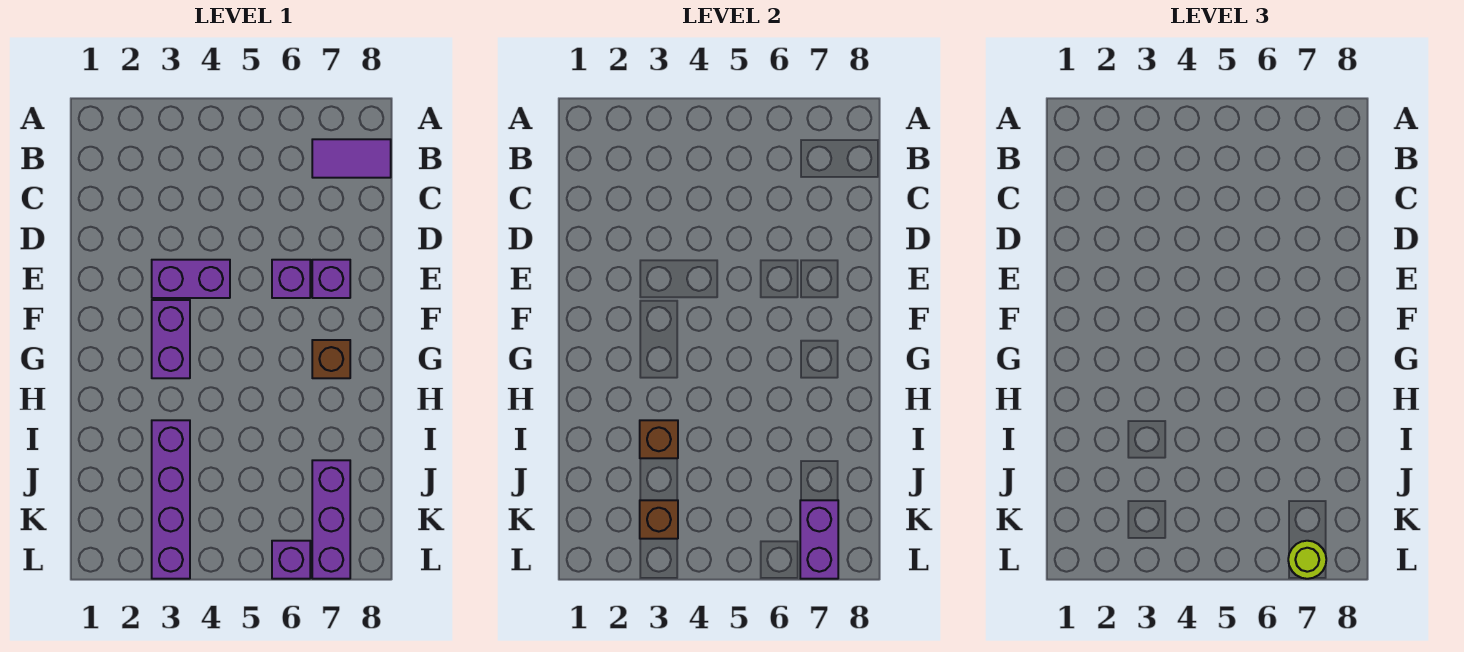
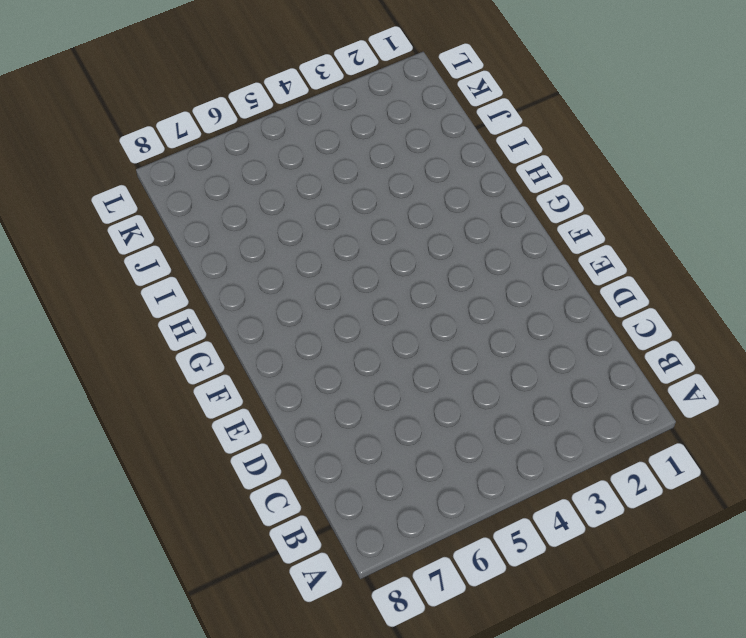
none -> purple 1x2 tile [312,139,391,178]
none -> purple 1x2 brick [152,260,230,298]
none -> purple 1x1 brick [272,260,310,298]

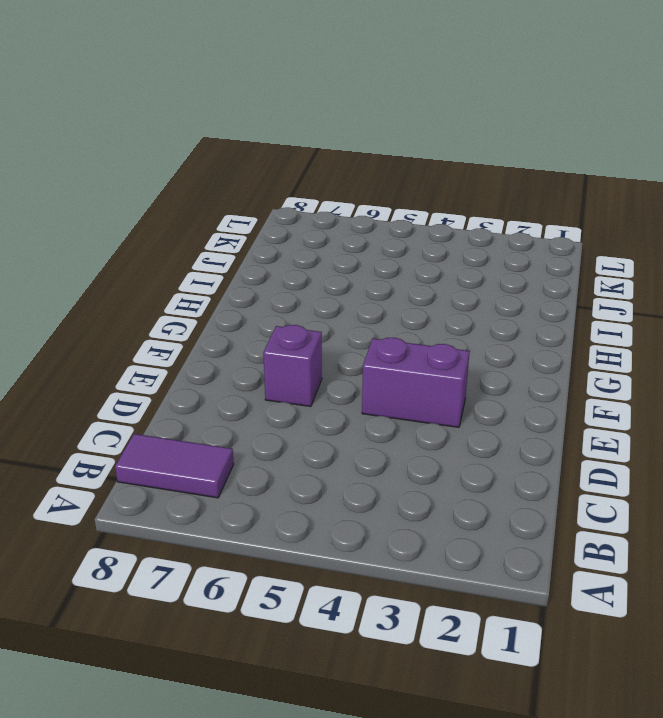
none -> purple 1x1 brick [312,260,350,298]
none -> purple 1x2 brick [152,300,190,378]
none -> brown 1x1 brick [312,340,350,378]

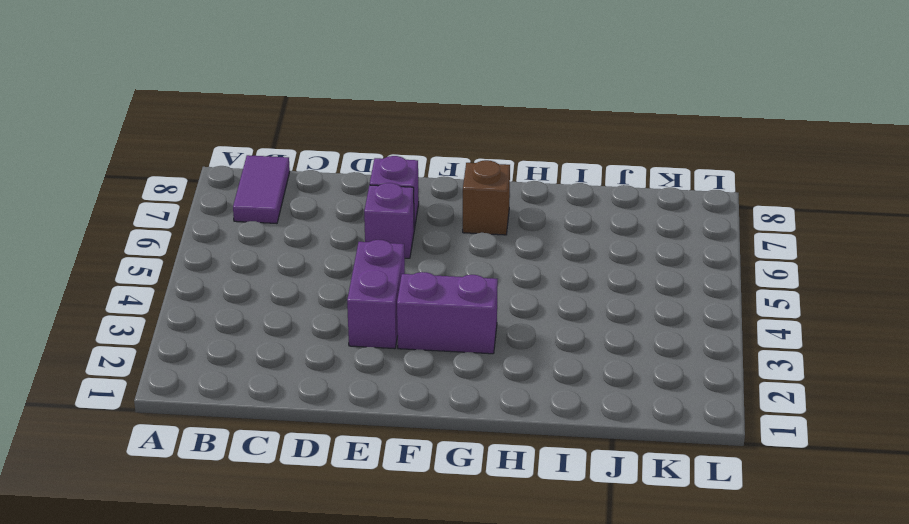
none -> purple 1x4 brick [152,420,190,579]
none -> purple 1x3 brick [312,460,350,579]
none -> purple 1x1 brick [272,541,310,579]

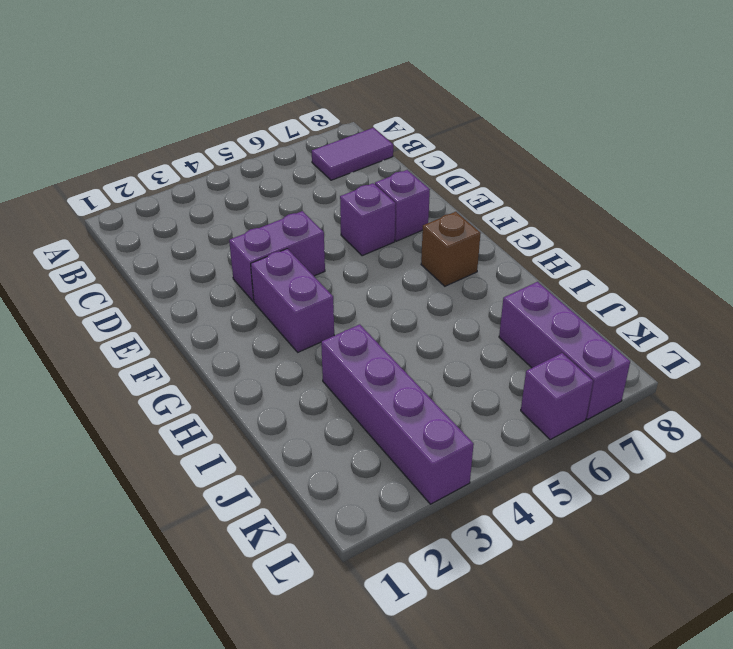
none -> brown 1x1 brick [640,420,678,458]
none -> brown 1x1 brick [640,500,678,539]
none -> purple 1x2 brick [800,500,838,579]

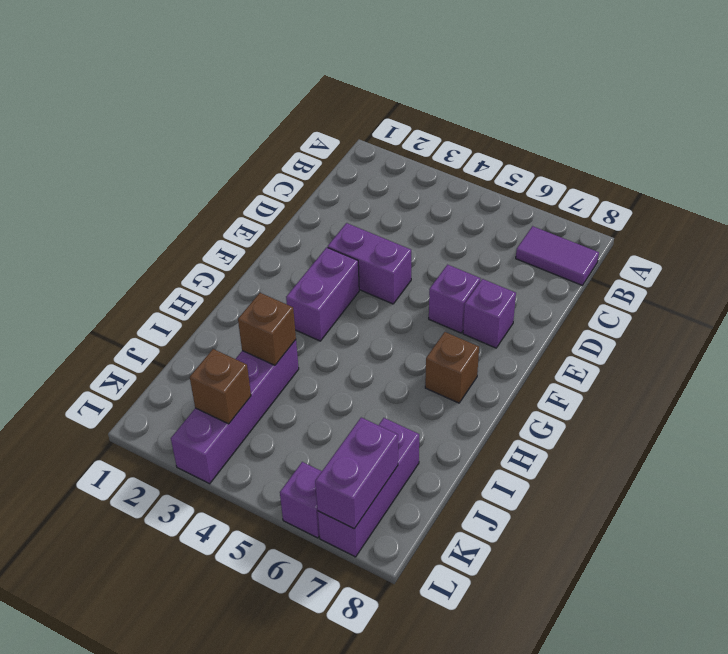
none -> lime 1x1 round brick [1288,541,1326,579]

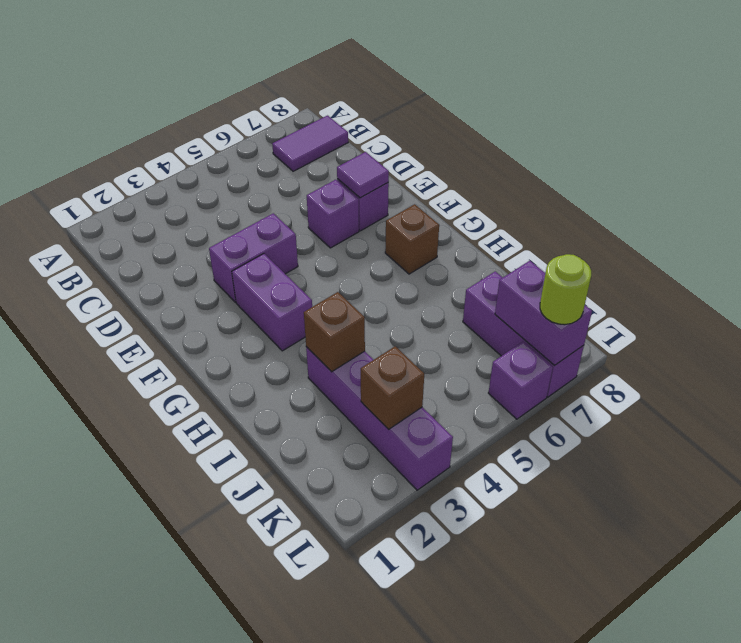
purple 1x1 tile [337,152,389,198] -> none

